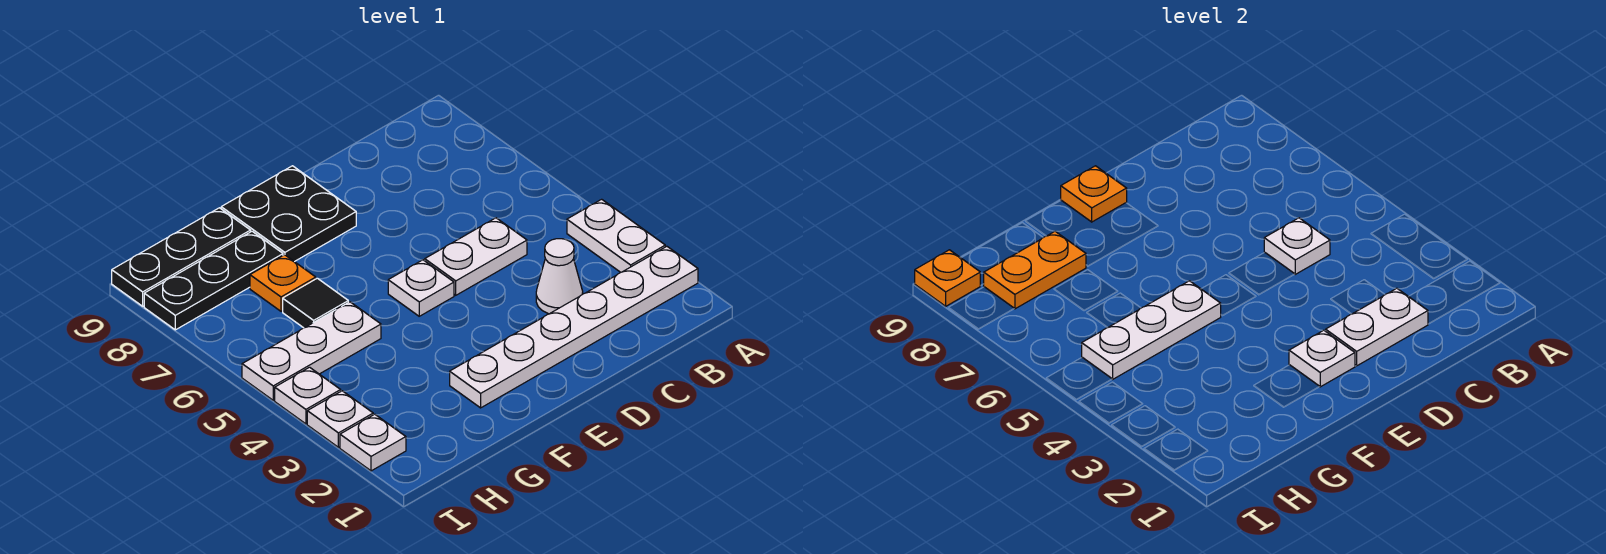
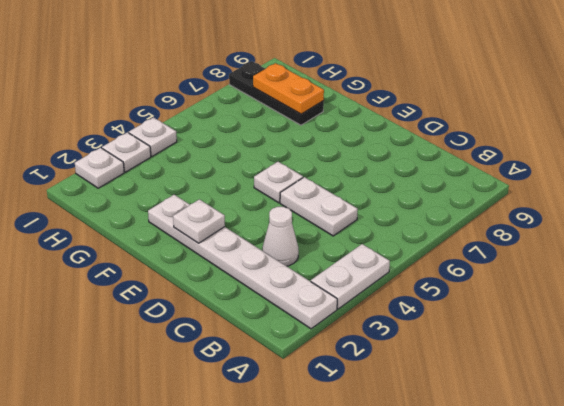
none -> black 2x2 plate [221,166,356,262]
none -> white 1x3 plate [242,302,381,400]
none -> black 1x1 tile [283,278,348,328]

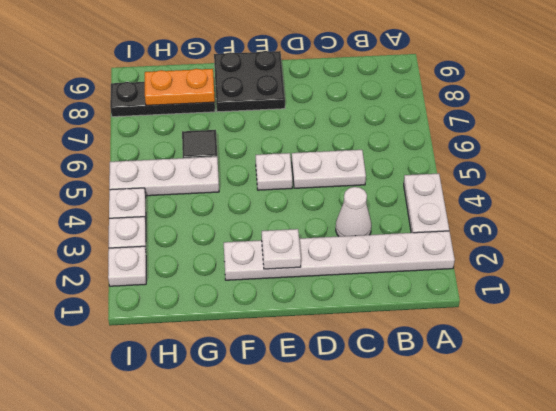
none -> orange 1x1 plate [250,255,316,311]
none -> black 1x3 plate [112,208,251,306]
none -> white 1x2 plate [1326,288,1428,366]

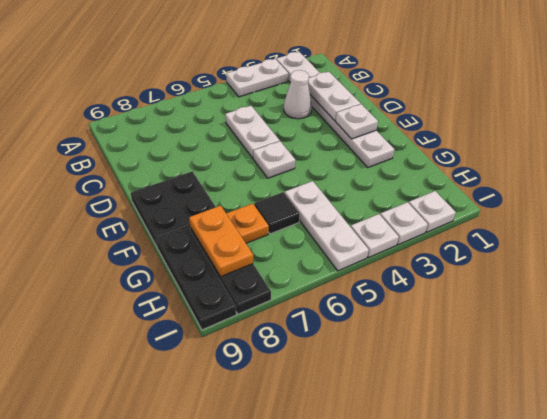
none -> white 1x1 plate [1264,218,1330,274]
none -> orange 1x1 plate [1061,166,1127,222]
none -> white 1x3 plate [1082,281,1221,379]

